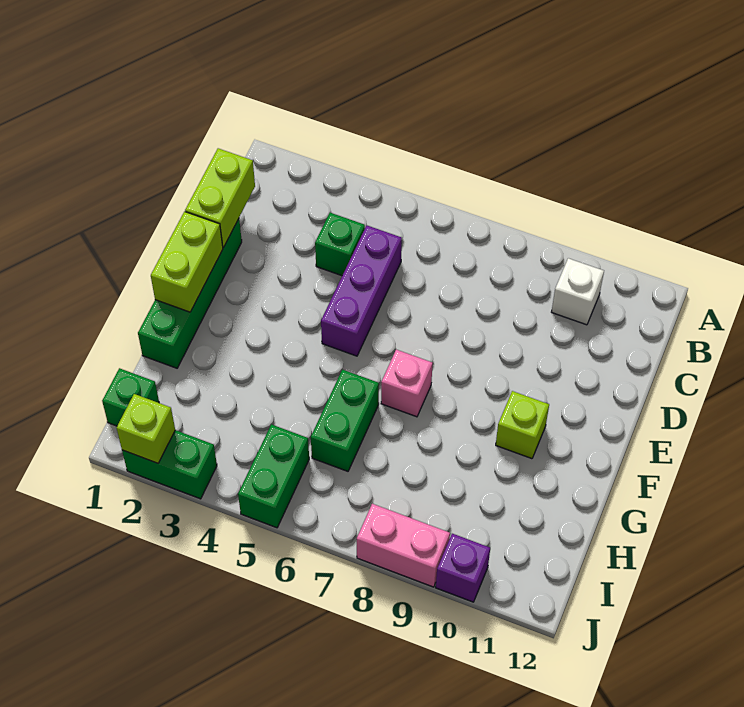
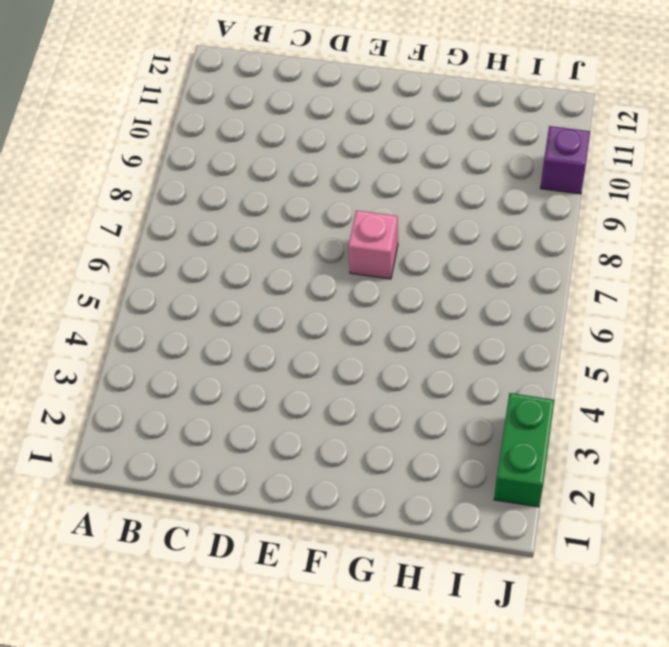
none -> white 1x1 brick [552,258,604,325]
none -> green 1x1 brick [315,213,365,276]
none -> purple 1x3 brick [321,225,402,356]

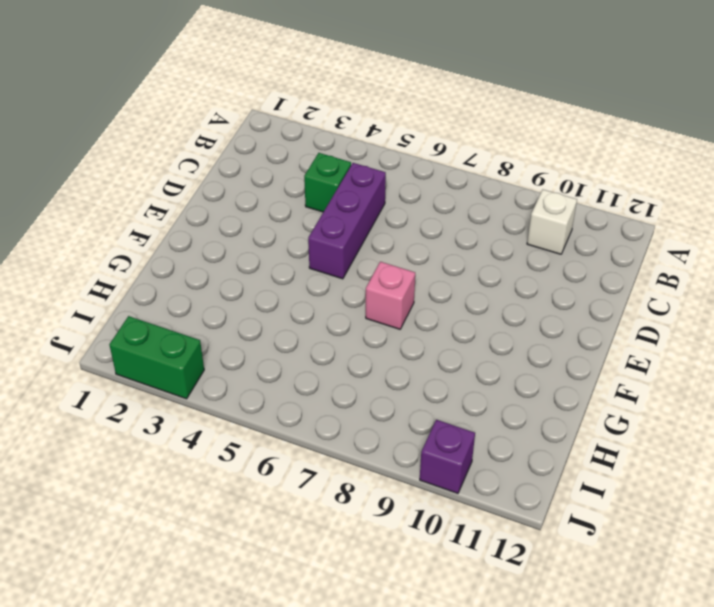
none -> green 1x4 brick [138,219,242,368]
none -> lime 1x1 brick [496,391,549,459]
none -> green 1x2 brick [311,370,379,471]

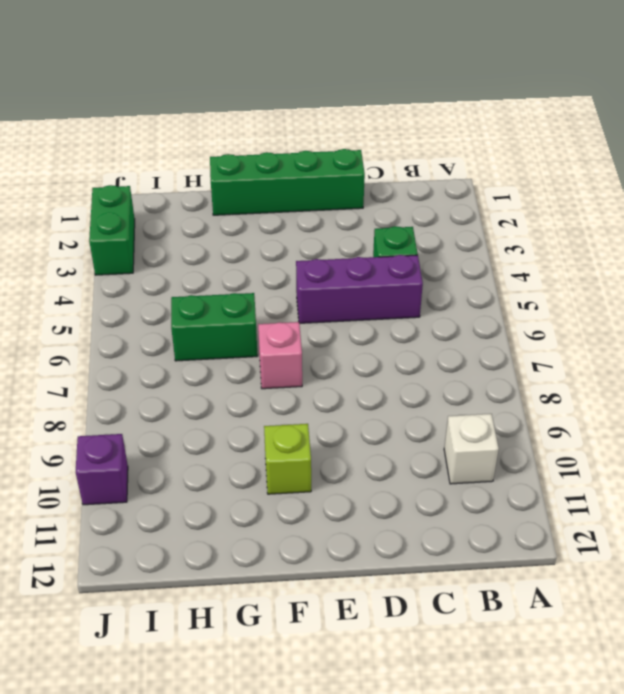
none -> green 1x1 brick [102,368,159,426]
none -> green 1x2 brick [238,424,309,528]
none -> pink 1x2 brick [357,504,450,587]

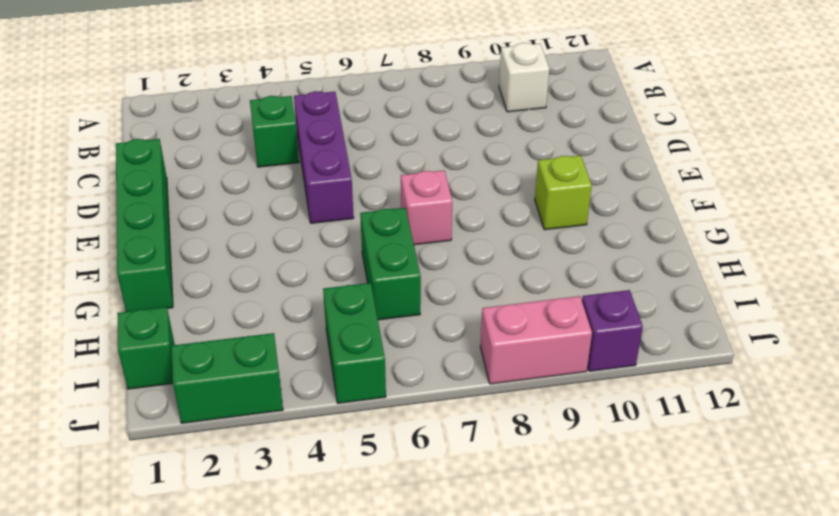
none -> lime 1x2 brick [185,148,255,247]
none -> lime 1x2 brick [151,212,223,312]
none -> lime 1x1 brick [116,394,175,463]

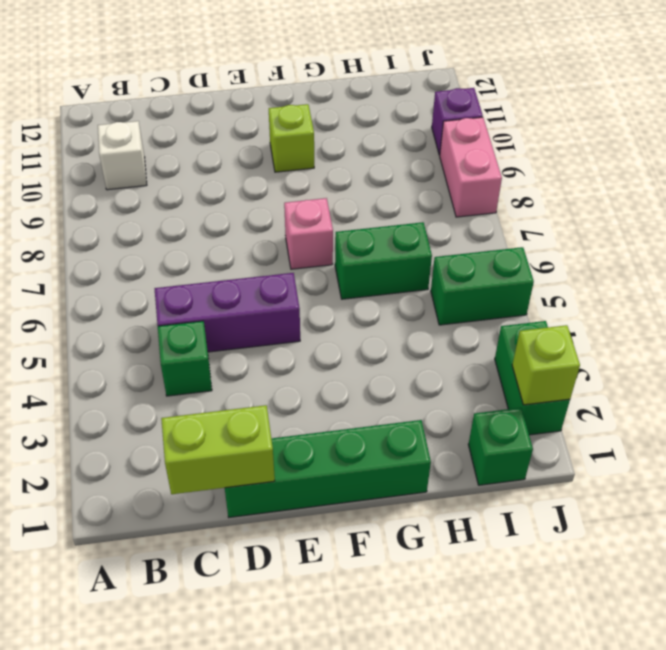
none -> lime 1x2 brick [151,212,223,312]

